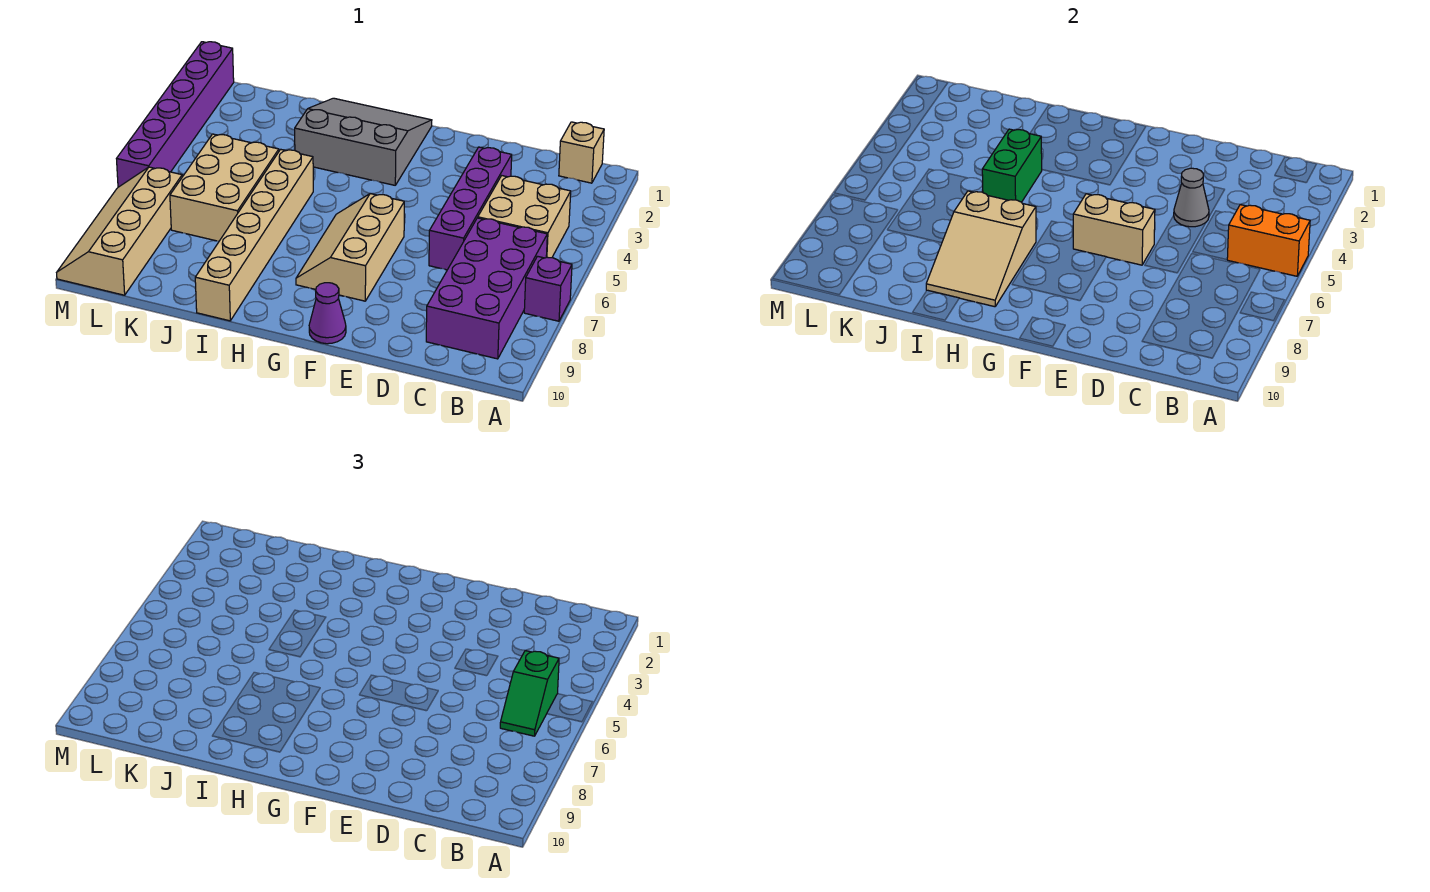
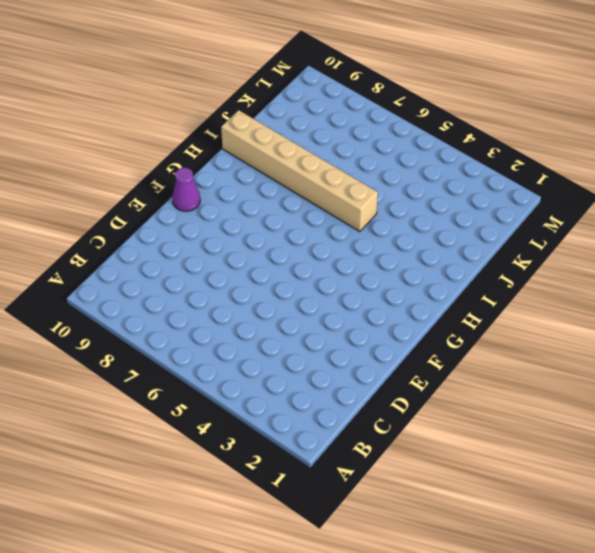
none -> purple 1x1 brick [524,256,572,321]
none -> tan 1x1 brick [559,122,604,183]
none -> tan 2x2 brick [478,176,571,258]

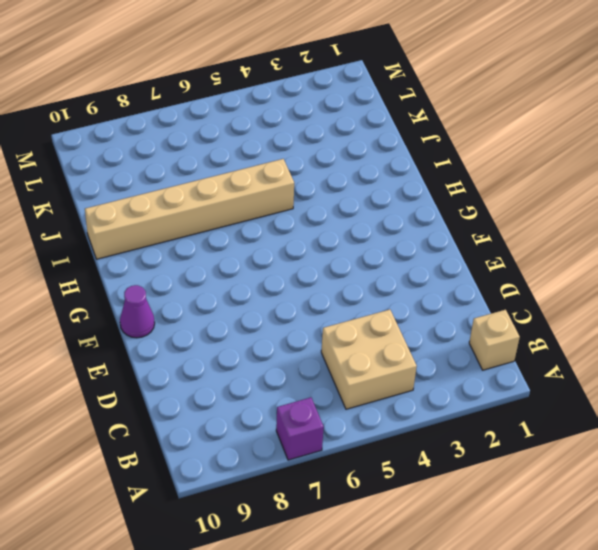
none -> purple 2x4 brick [426,218,547,359]
none -> purple 1x4 brick [429,147,512,270]
none -> tan 2x3 slope [296,194,404,301]

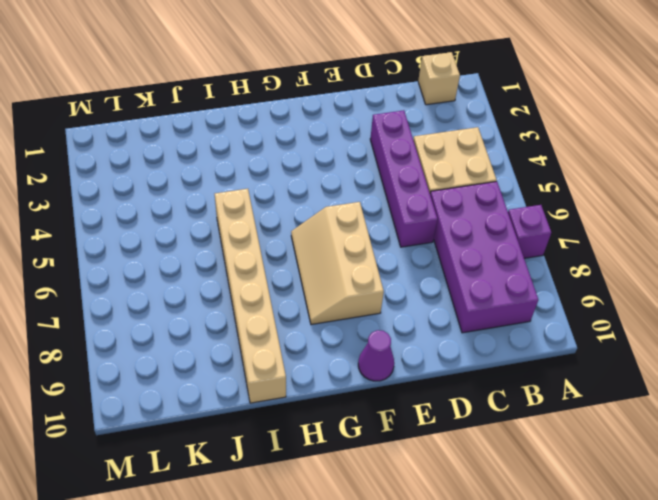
none -> grey 3x3 slope [295,98,432,185]
none -> tan 2x3 brick [170,134,279,241]
none -> tan 2x4 slope [57,167,182,295]

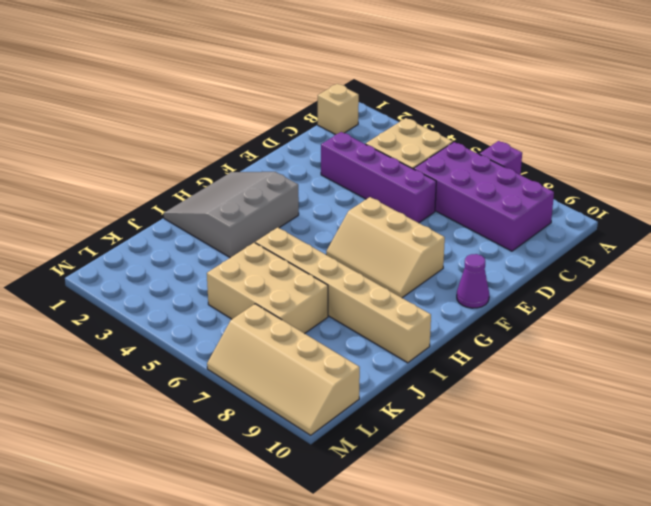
none -> purple 1x6 brick [117,42,234,187]
none -> orange 1x2 brick [1227,205,1310,276]
none -> grey 1x1 cone [1174,168,1209,227]

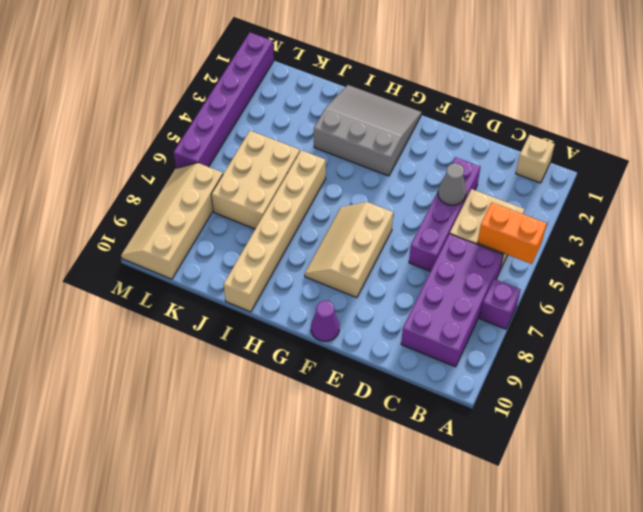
none -> tan 1x2 brick [1073,194,1155,265]
none -> tan 2x3 slope [926,191,1036,307]
none -> green 1x2 brick [982,129,1042,202]

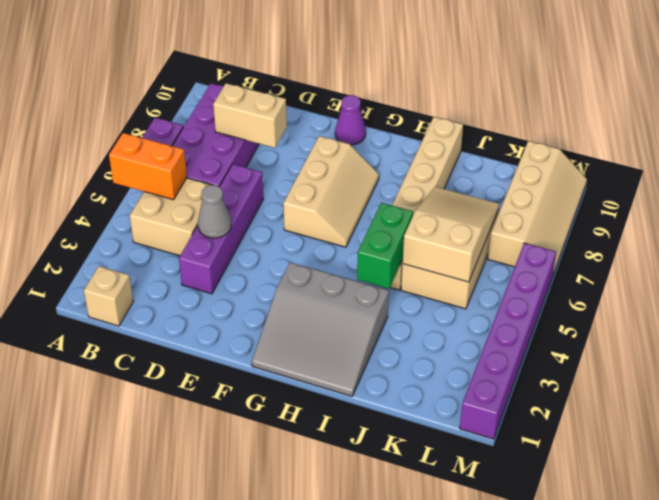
tan 1x2 brick [213,83,287,148] -> tan 1x2 brick moved to [1073,194,1155,265]
tan 2x3 slope [403,187,499,282] -> tan 2x3 slope moved to [926,191,1036,307]
none -> green 1x2 slope [500,651,559,736]

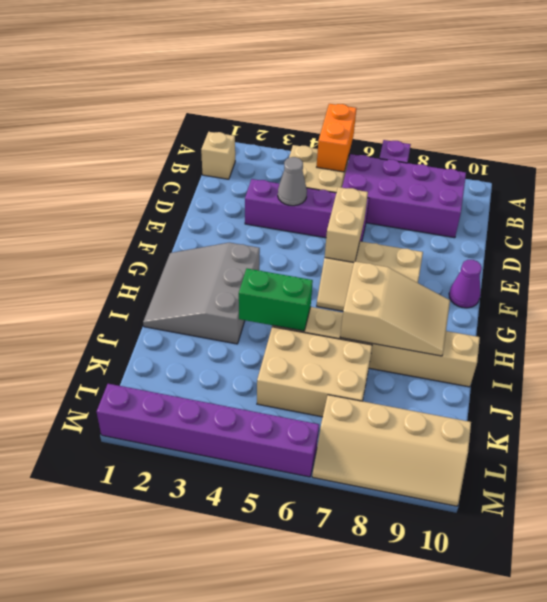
none -> green 1x2 slope [500,651,559,736]

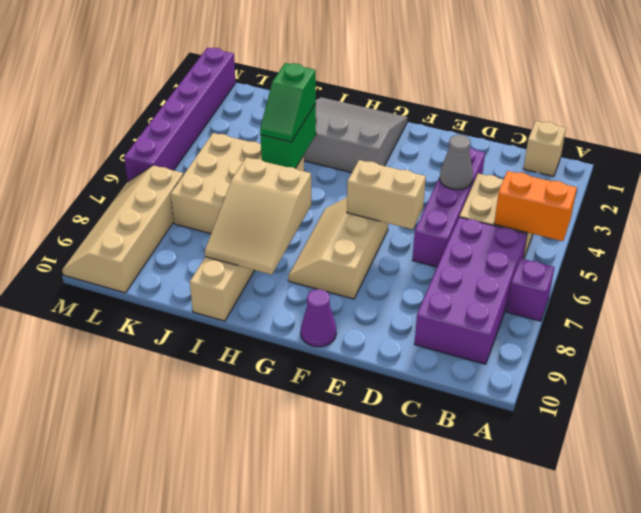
green 1x2 slope [260,63,316,142] -> green 1x2 slope moved to [500,651,559,736]

